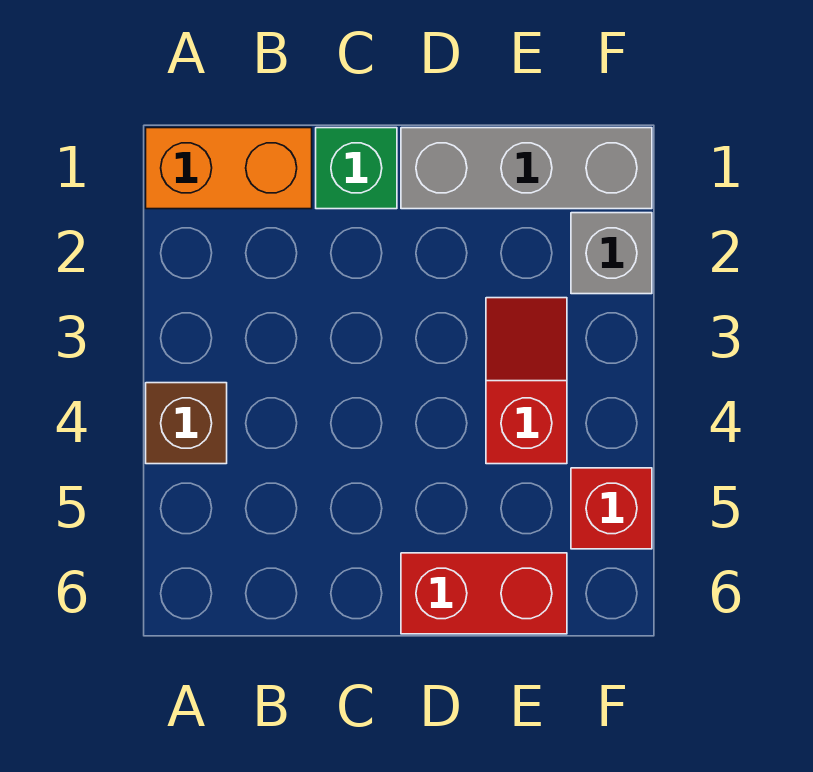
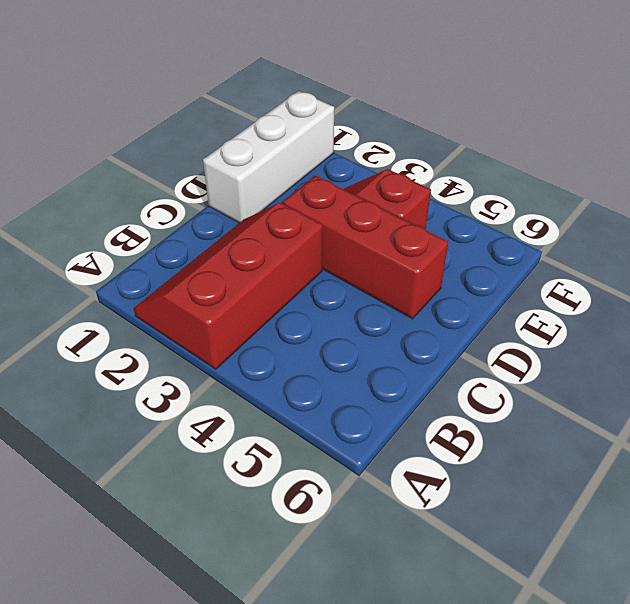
red 2x3 slope [134,202,323,369] -> none
white 1x3 brick [203,91,334,223] -> grey 1x3 brick [401,128,652,209]
red 1x3 brick [283,175,449,319] -> none
none -> orange 1x2 brick [146,128,312,209]
none -> brown 1x1 brick [146,383,227,464]

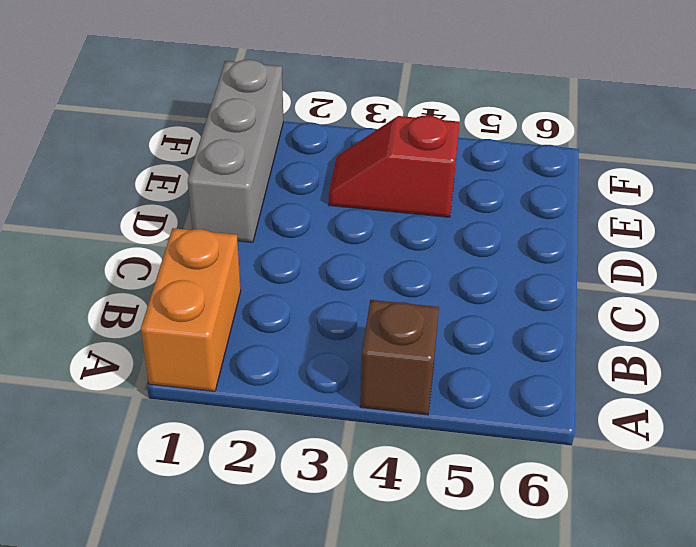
none -> green 1x1 brick [316,128,397,209]
none -> red 1x2 brick [401,553,567,634]

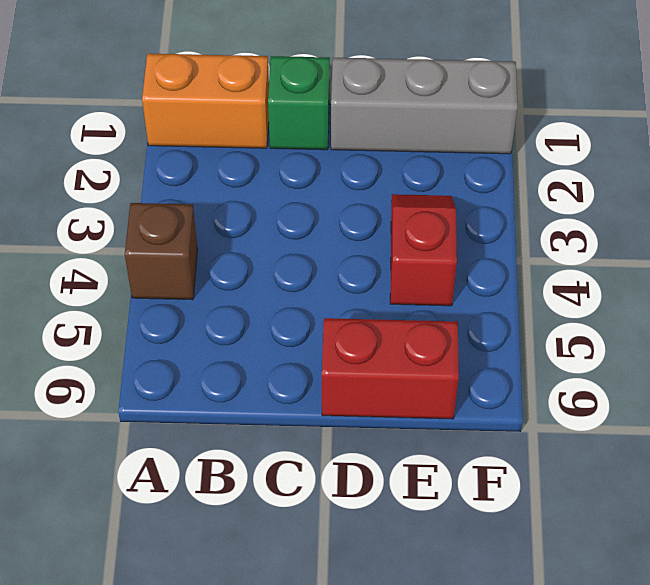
none -> grey 1x1 brick [571,213,652,294]
none -> red 1x1 brick [571,468,652,549]

